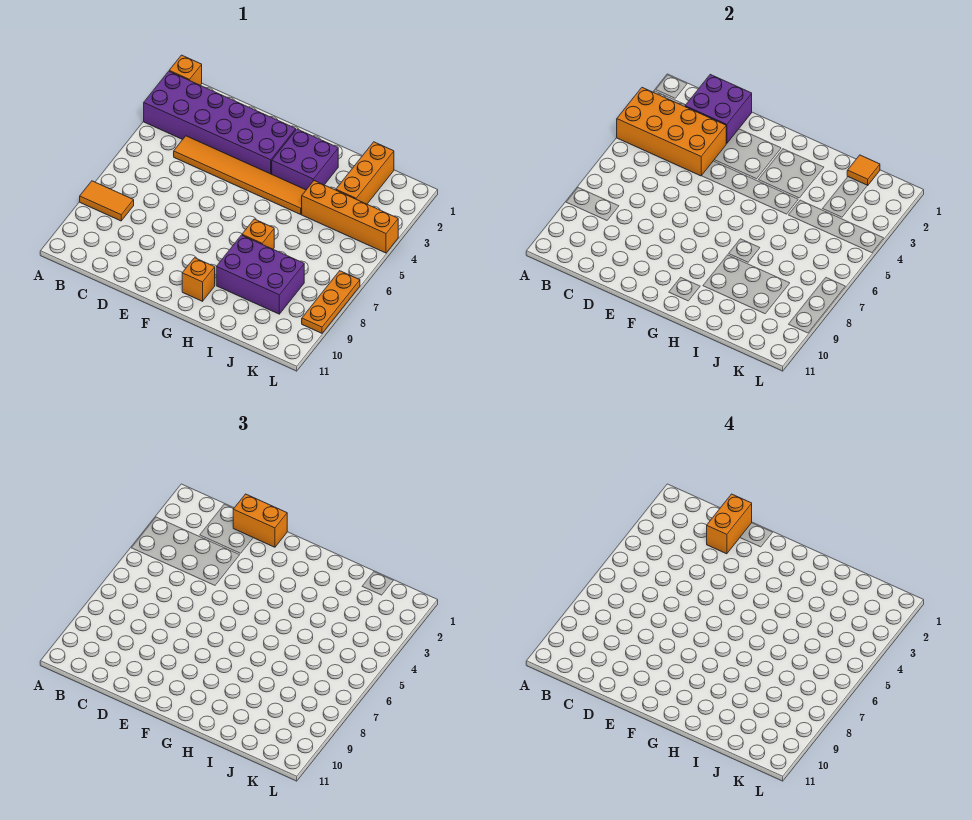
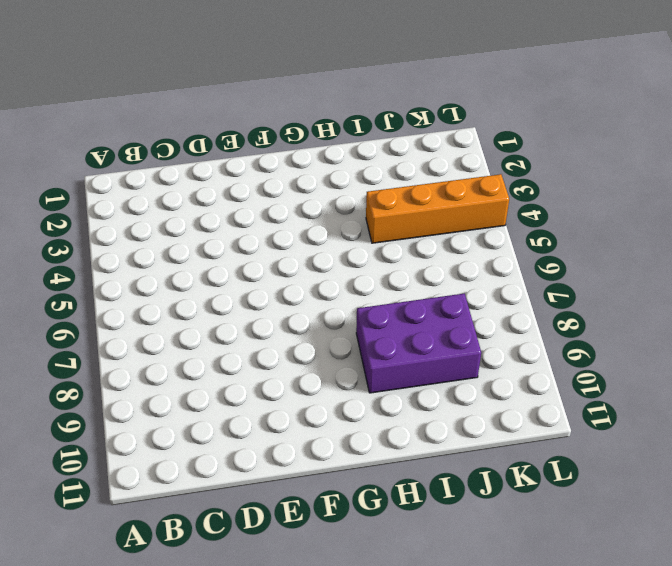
none -> orange 1x1 brick [169,55,202,85]
none -> purple 2x6 brick [144,71,296,174]
none -> orange 1x2 tile [80,181,134,221]

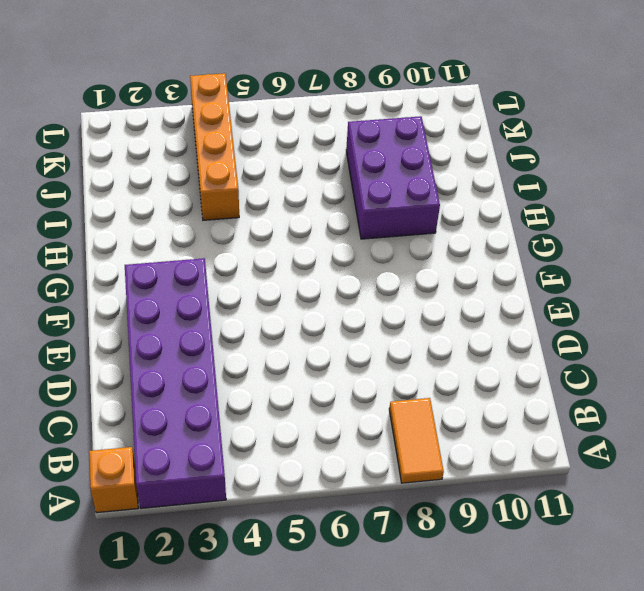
none -> orange 1x6 tile [174,136,306,214]
none -> purple 2x2 brick [272,129,338,190]
none -> orange 1x1 brick [182,258,215,301]

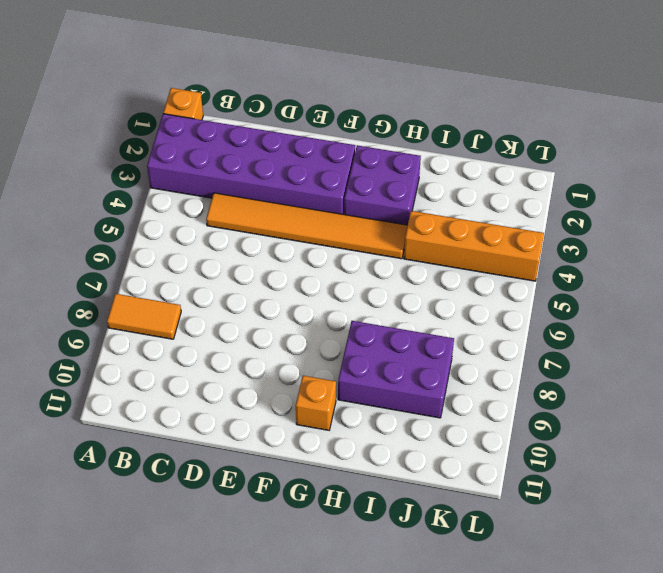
none -> orange 1x1 brick [242,219,274,249]
none -> orange 1x3 brick [336,142,394,204]
none -> orange 1x3 plate [302,271,360,333]

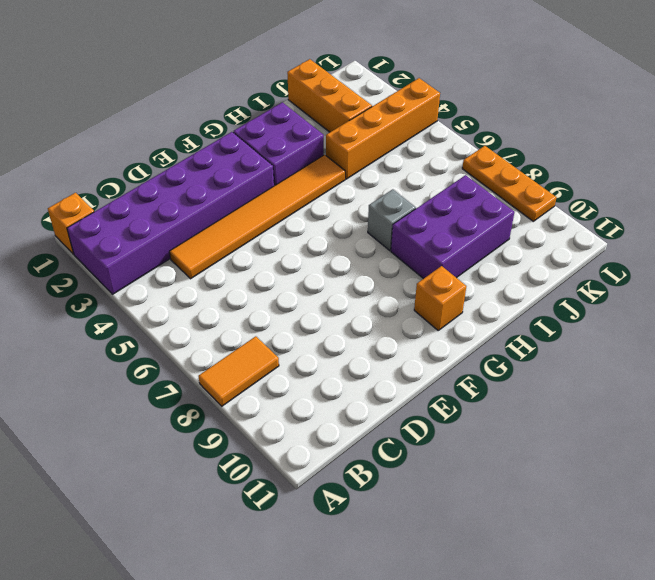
grey 1x1 brick [368,189,416,250] -> orange 1x1 brick [242,219,274,249]
none -> orange 2x4 brick [617,88,726,176]
none -> purple 2x2 brick [685,74,752,144]
none -> orange 1x1 tile [847,155,880,186]

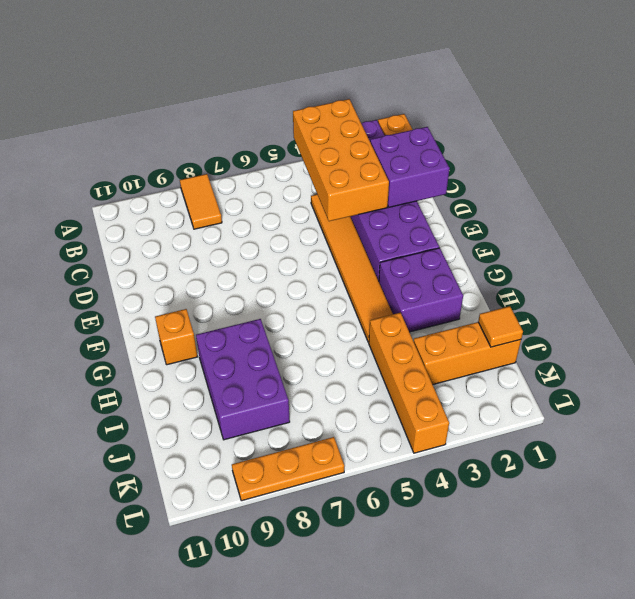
none -> orange 1x1 brick [242,219,274,249]
none -> orange 1x2 brick [233,494,287,547]
none -> orange 1x2 brick [707,494,752,554]

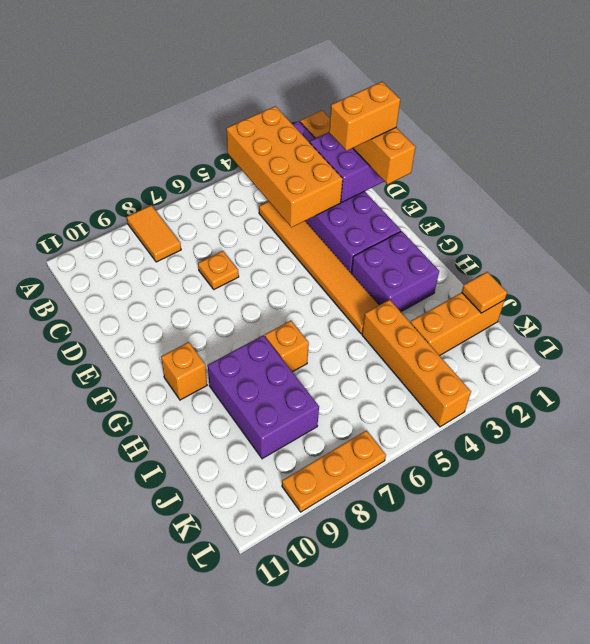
orange 1x1 plate [198,251,239,289] -> none

